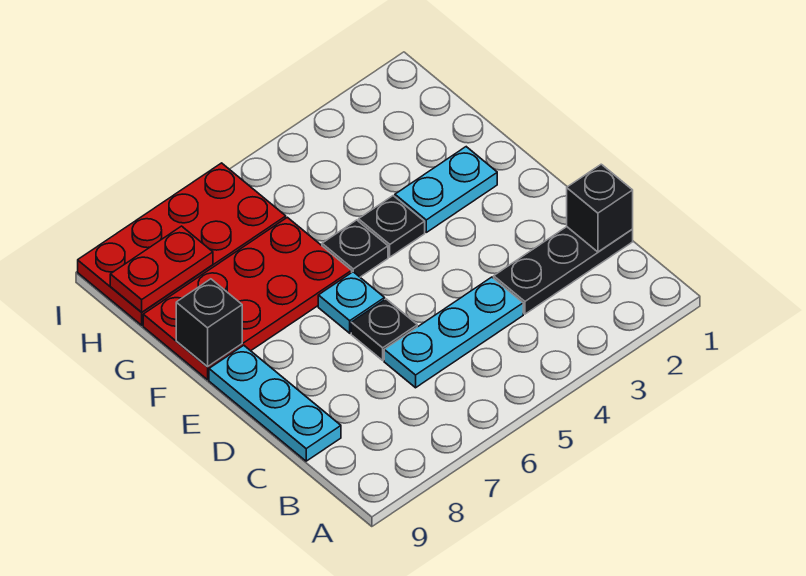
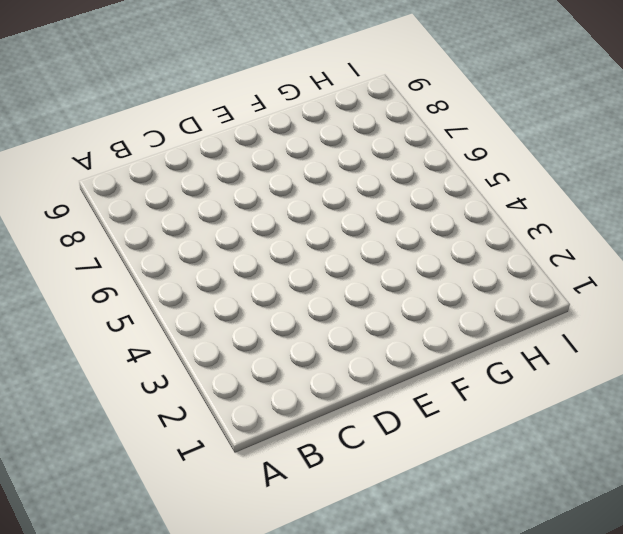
none -> black 1x3 plate [494,227,633,314]
none -> cyan 1x3 plate [384,277,523,388]
none -> cyan 1x3 plate [209,345,341,461]

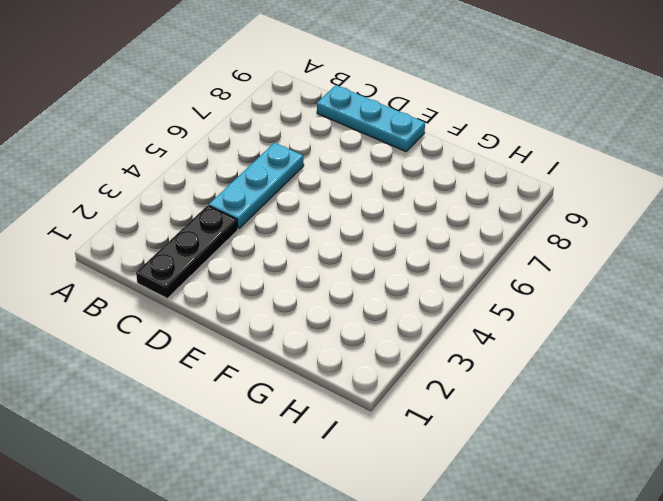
none -> black 1x1 plate [351,299,417,360]
none -> cyan 1x1 plate [318,272,385,333]
none -> cyan 1x2 plate [395,147,497,232]

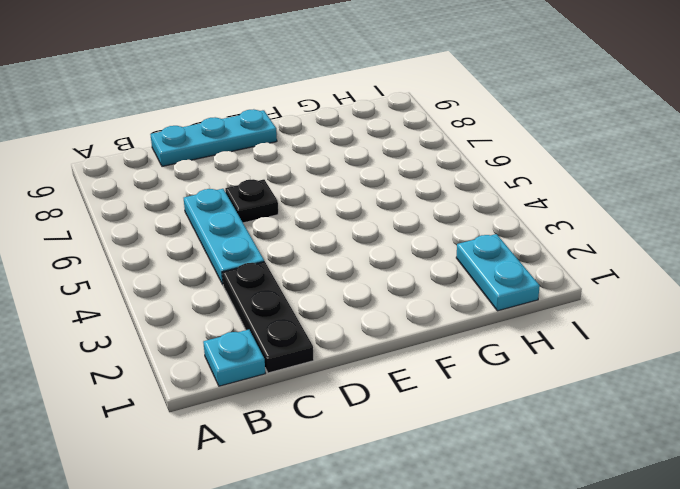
cyan 1x1 plate [203,330,266,386] -> cyan 1x1 plate moved to [318,272,385,333]
cyan 1x2 plate [456,234,540,311] -> cyan 1x2 plate moved to [395,147,497,232]
none -> black 1x1 plate [359,196,425,257]
none -> black 1x1 plate [322,220,388,277]
none -> red 2x4 plate [143,217,352,380]

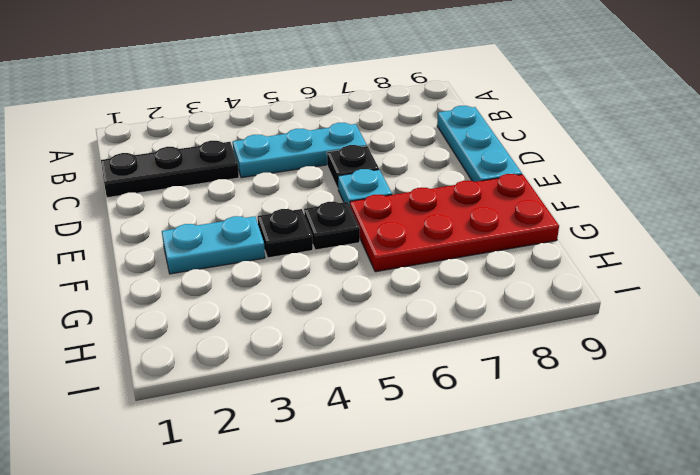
none -> red 2x4 plate [78,163,286,325]
none -> black 1x1 brick [567,164,633,252]
none -> black 1x1 brick [176,279,242,367]

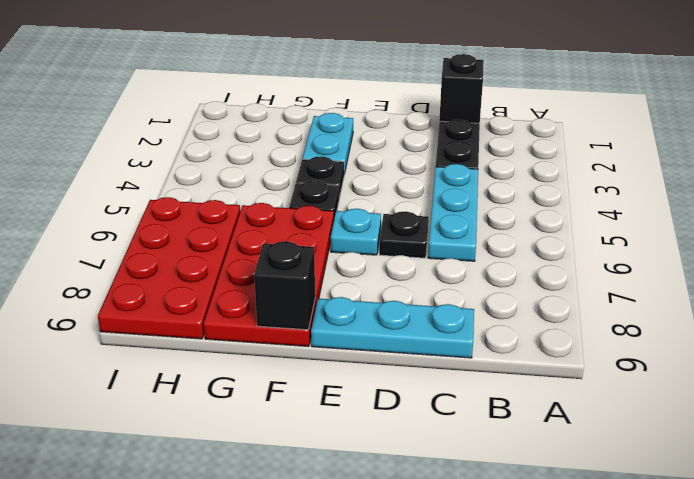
none -> red 1x2 plate [110,226,213,312]

